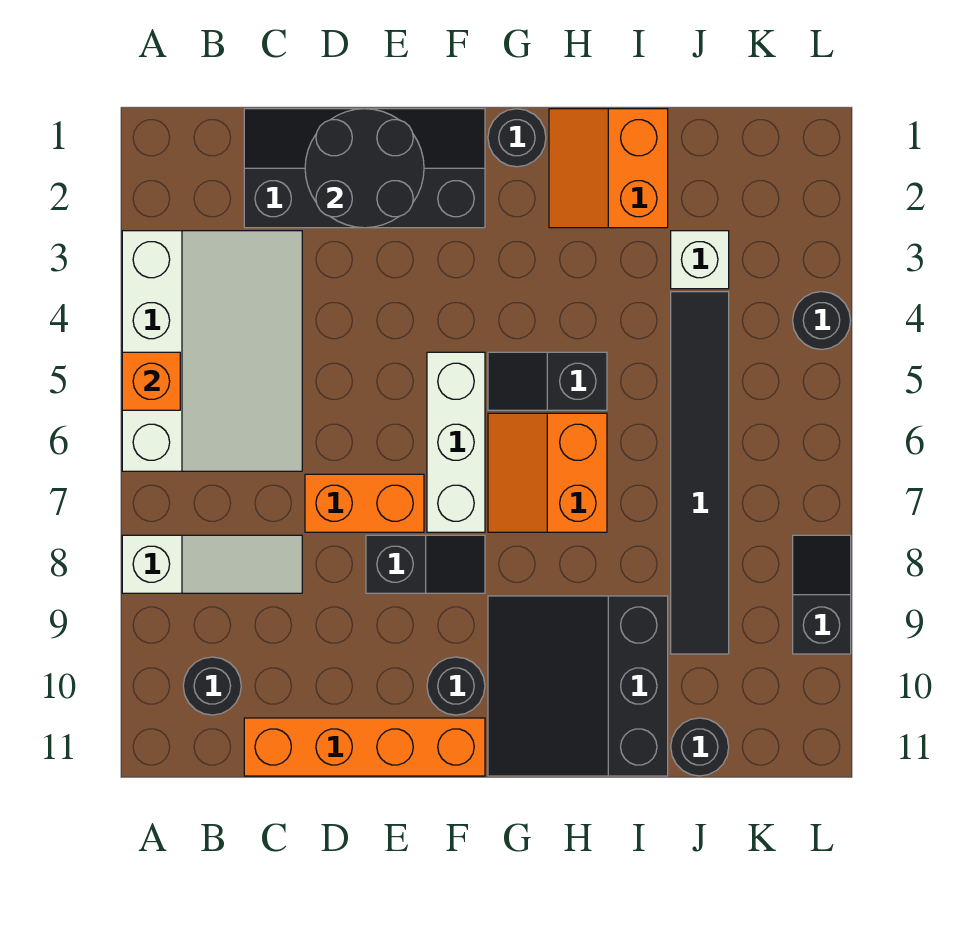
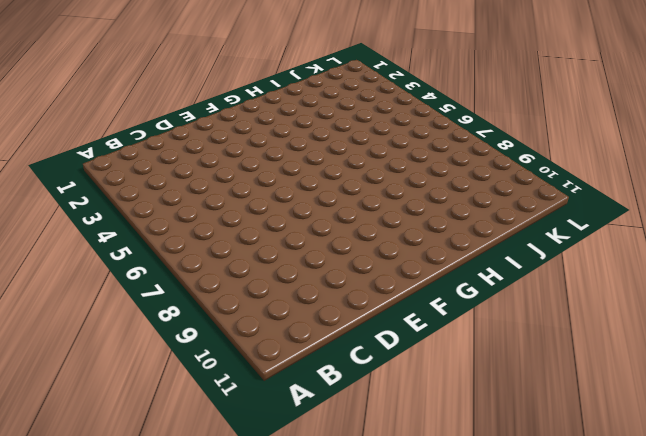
none -> white 3x4 slope [122,231,302,471]
none -> white 1x3 slope [122,535,302,593]
none -> black 1x1 round brick [183,657,241,715]

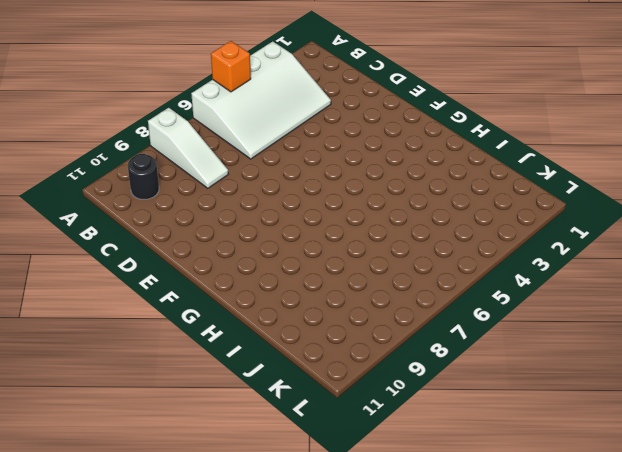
none -> black 2x4 slope [244,109,485,228]
none -> orange 1x4 brick [244,718,485,776]
none -> orange 1x2 brick [305,474,424,532]

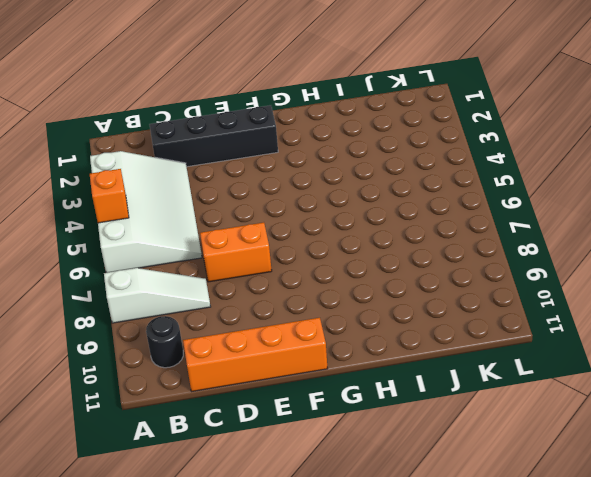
none -> black 1x2 slope [366,535,485,593]
none -> white 1x3 brick [427,352,485,532]
none -> black 1x1 round brick [427,657,485,715]

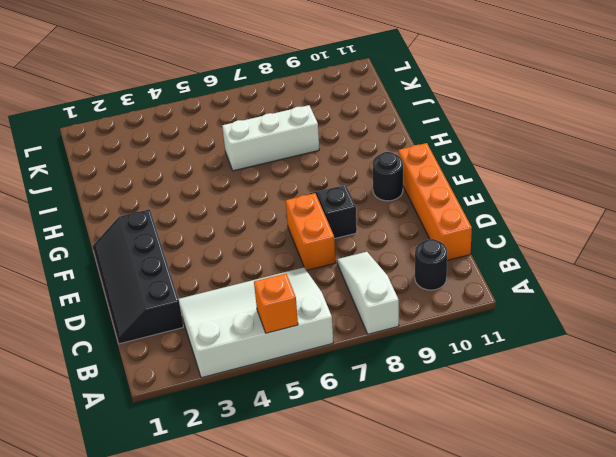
white 1x3 brick [222,105,319,171] -> white 1x3 brick moved to [427,352,485,532]
none -> black 1x1 round brick [488,109,546,167]
none -> black 1x2 slope [488,352,607,410]
none -> orange 2x2 slope [488,413,607,532]

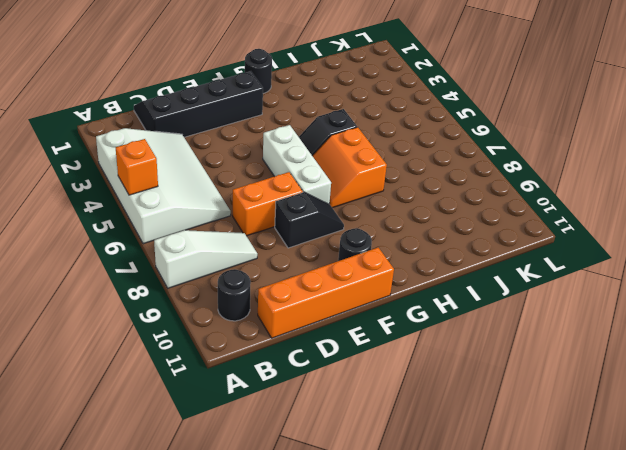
none -> black 3x3 slope [488,596,668,776]
none -> orange 2x2 slope [549,109,668,228]
none -> white 1x1 brick [671,231,729,289]

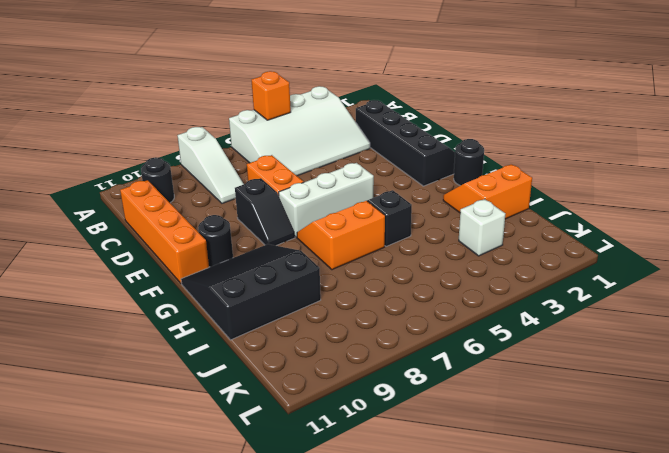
none -> black 1x6 tile [671,292,729,654]
none -> black 1x1 round brick [671,718,729,776]
none -> black 1x1 round brick [793,292,851,349]

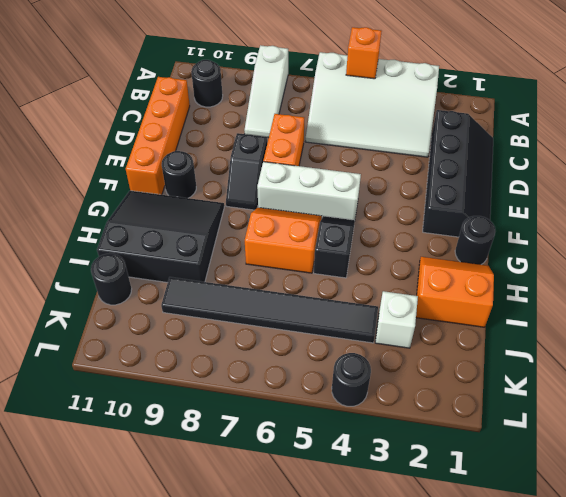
none -> black 1x2 slope [793,535,851,654]
none -> black 2x2 round brick [305,109,424,228]

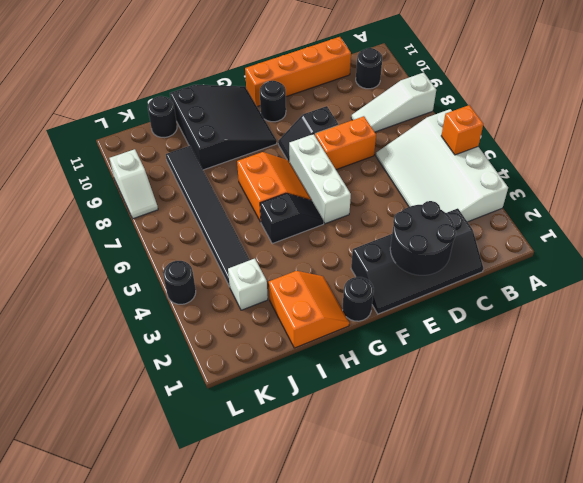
white 1x2 slope [109,149,158,219] -> black 1x2 slope [793,535,851,654]

